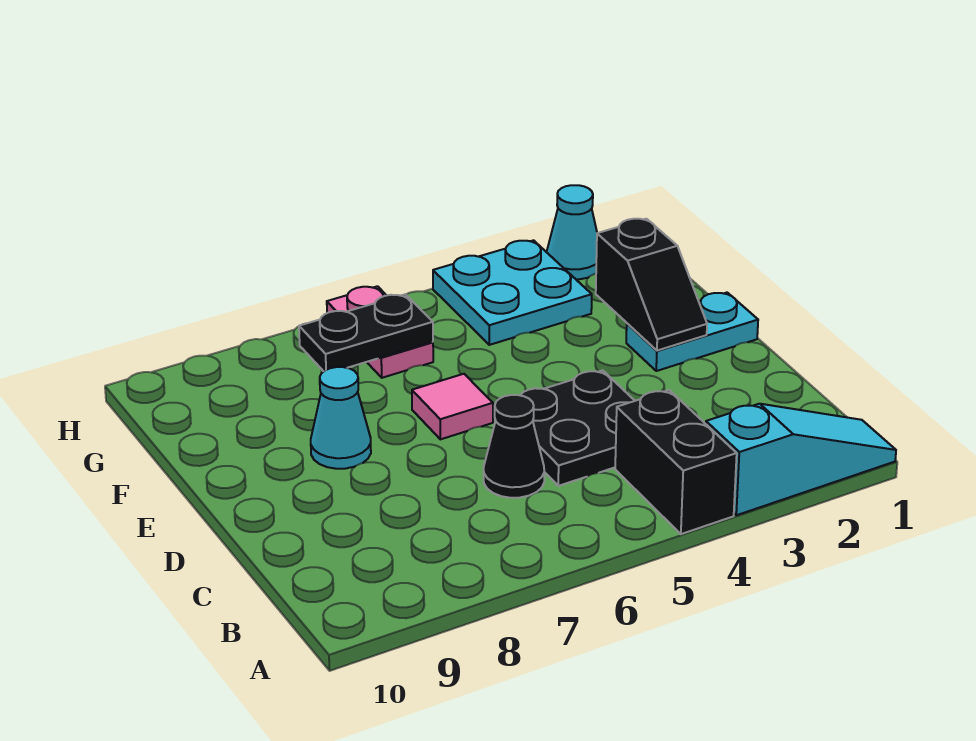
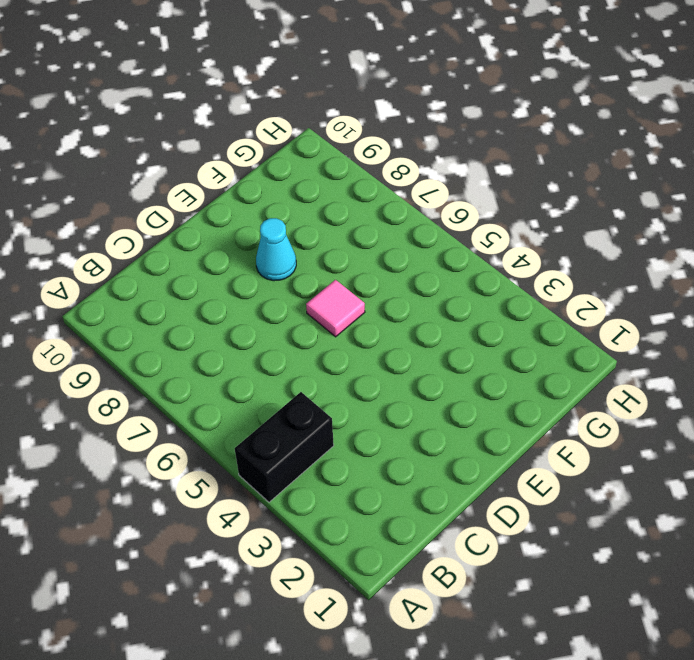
none -> cyan 1x3 slope [706,404,896,515]
none -> black 2x2 plate [520,370,635,486]
none -> black 1x1 cone [484,395,544,498]

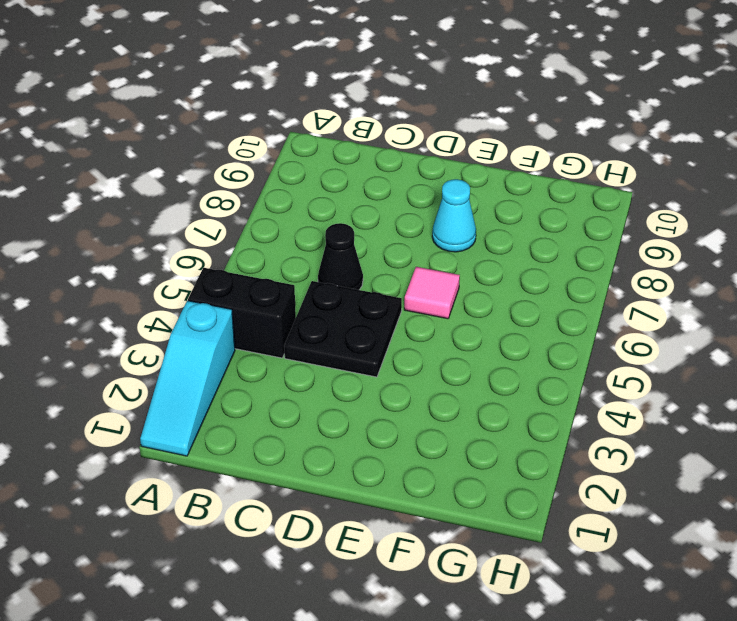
none -> cyan 1x2 plate [626,293,758,371]
none -> cyan 2x2 plate [433,240,592,345]
none -> pink 1x2 plate [327,286,433,378]

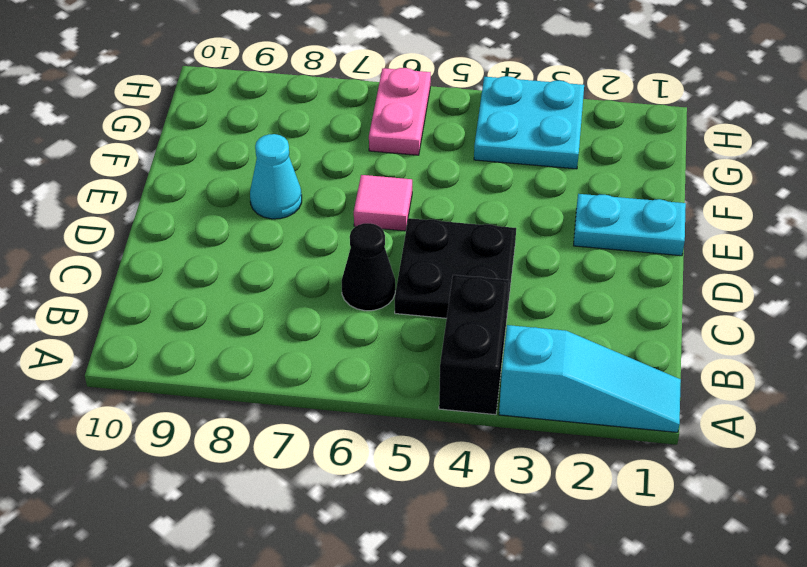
none -> cyan 1x1 cone [547,185,597,279]
none -> black 1x2 slope [596,219,707,351]
none -> black 1x2 plate [299,294,433,371]

